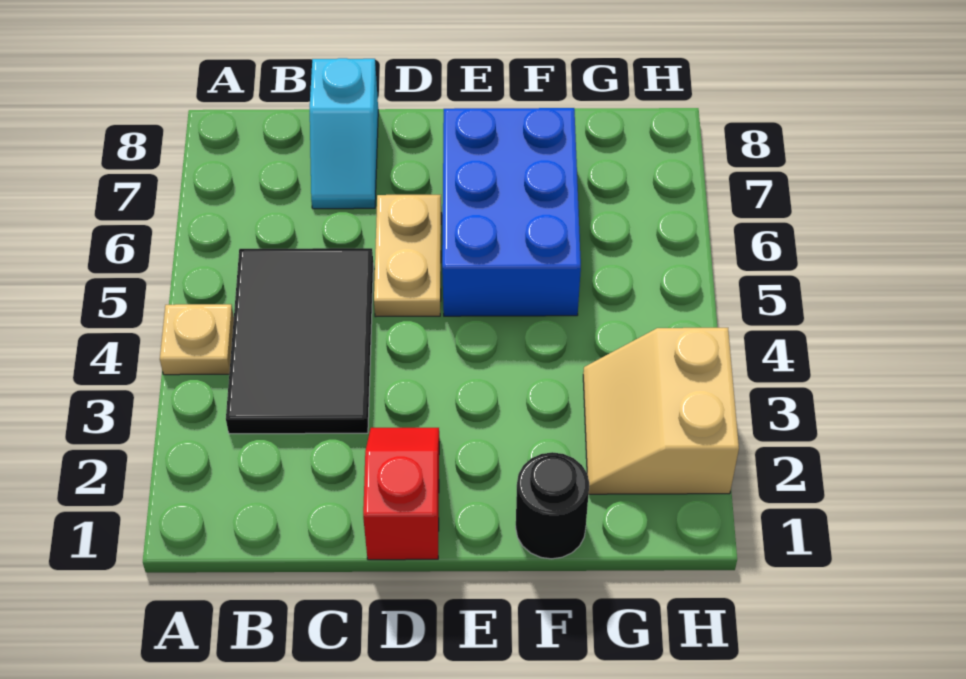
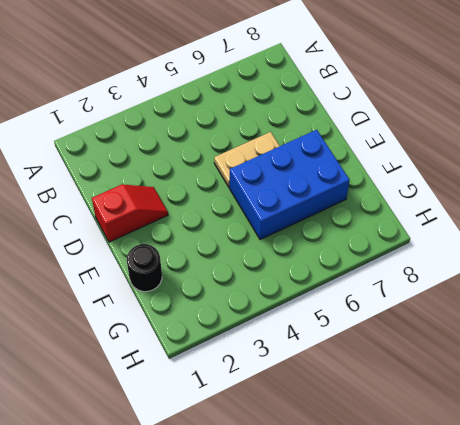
none -> tan 1x1 plate [160,304,234,375]
none -> black 2x3 tile [226,248,373,434]

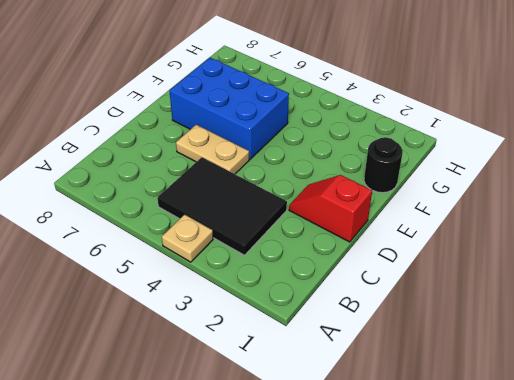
none -> cyan 1x2 slope [310,58,378,209]
none -> tan 2x2 slope [583,328,739,494]

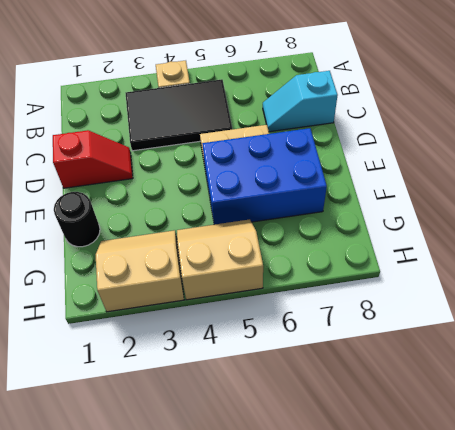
tan 2x2 slope [177,219,263,300] -> none

